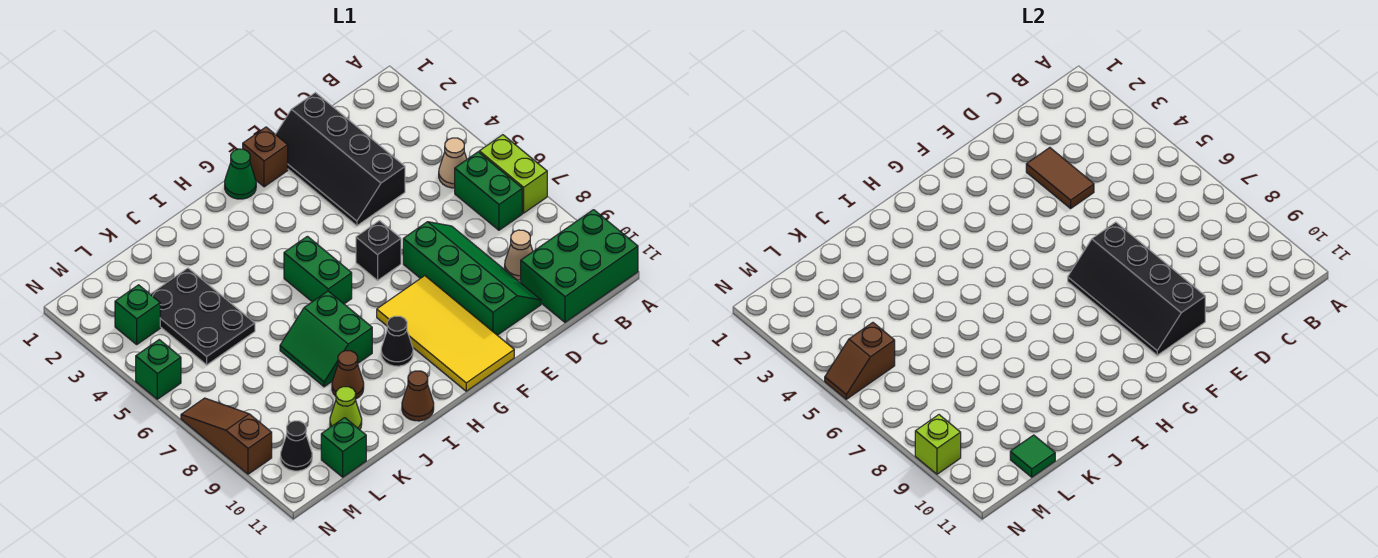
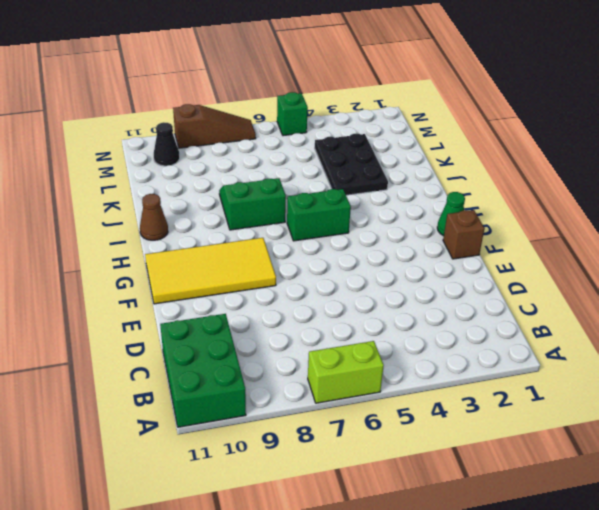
black 2x3 plate [315,134,388,195] -> black 2x3 plate turned to [150,268,255,365]
none -> tan 1x1 cone [439,138,467,188]
none -> green 1x2 brick [455,152,522,230]
none -> tan 1x1 cone [505,230,533,280]

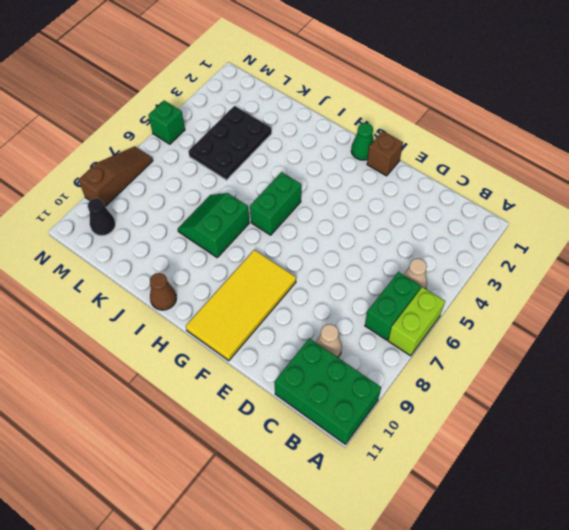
none -> black 2x4 slope [275,93,405,226]
none -> green 2x4 slope [403,222,541,335]
none -> black 1x1 brick [356,221,401,280]

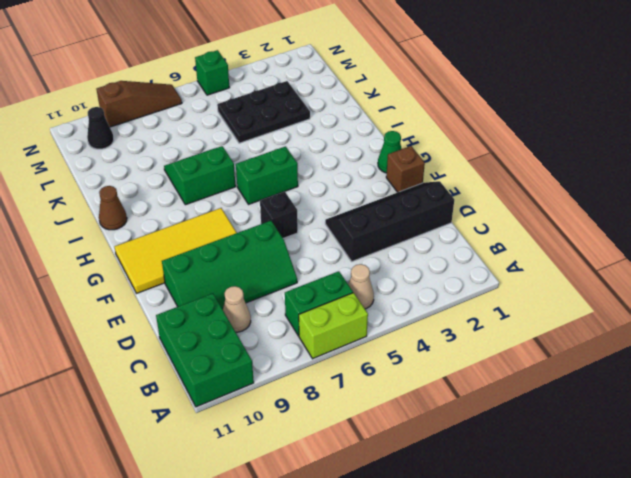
none -> black 1x1 cone [381,316,413,366]
none -> brown 1x1 cone [332,351,364,399]
none -> lime 1x1 cone [330,387,362,430]

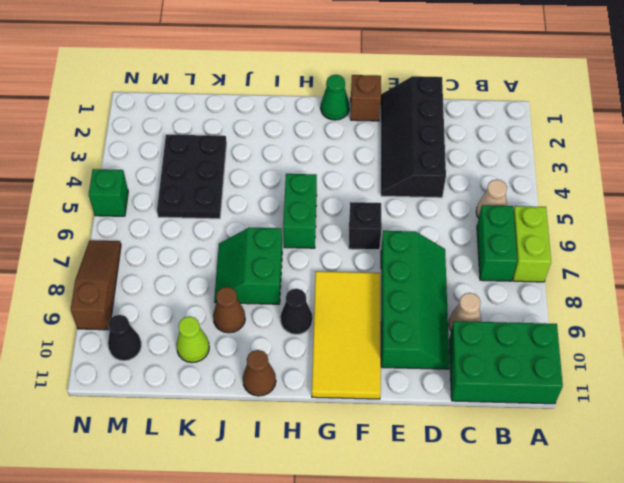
none -> green 1x1 brick [321,418,366,477]
none -> green 1x1 brick [115,285,160,344]
none -> brown 1x2 tile [1026,148,1094,208]

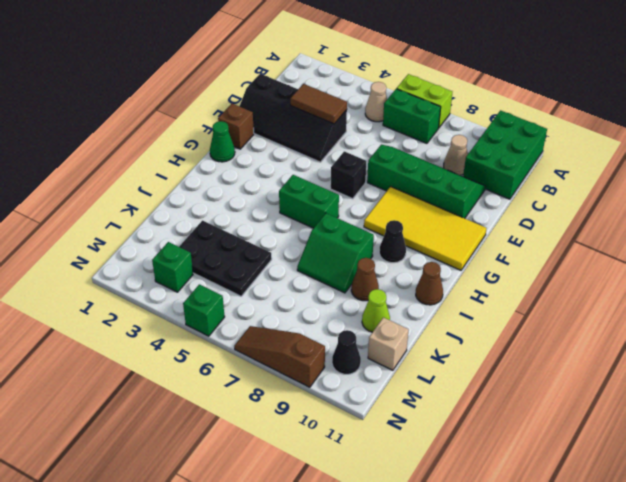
tan 1x1 brick [368,317,409,370] -> green 1x1 brick [321,418,366,477]
none -> black 2x4 slope [1068,222,1205,355]
none -> green 1x1 tile [1010,435,1055,477]
none -> brown 1x2 slope [825,323,895,399]

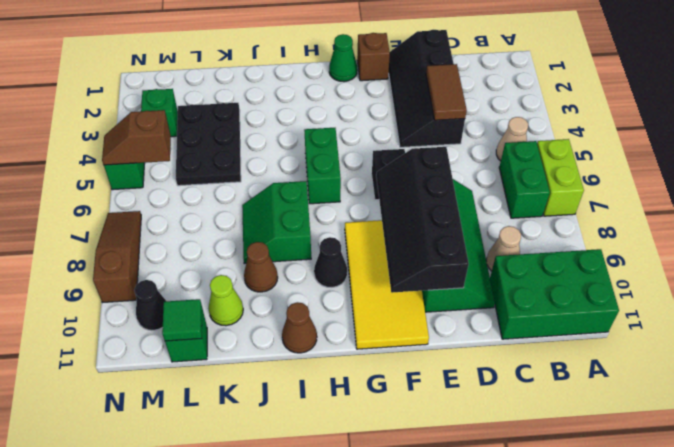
none -> lime 1x1 brick [915,415,961,474]

